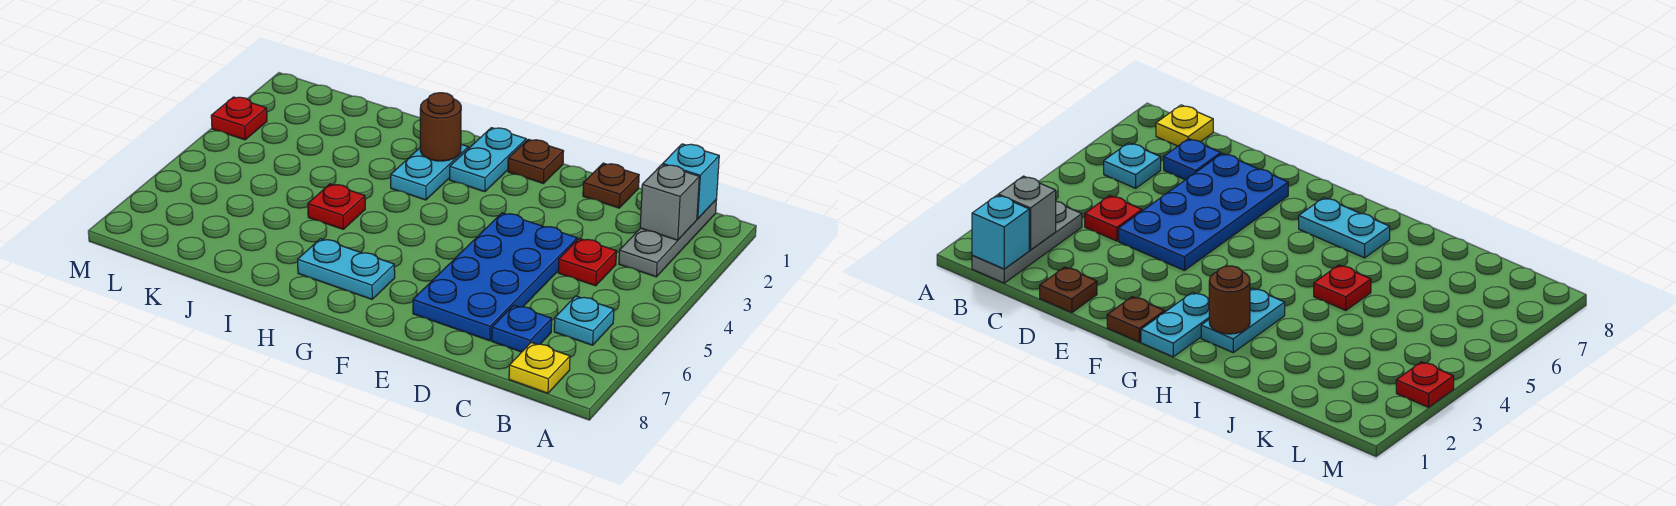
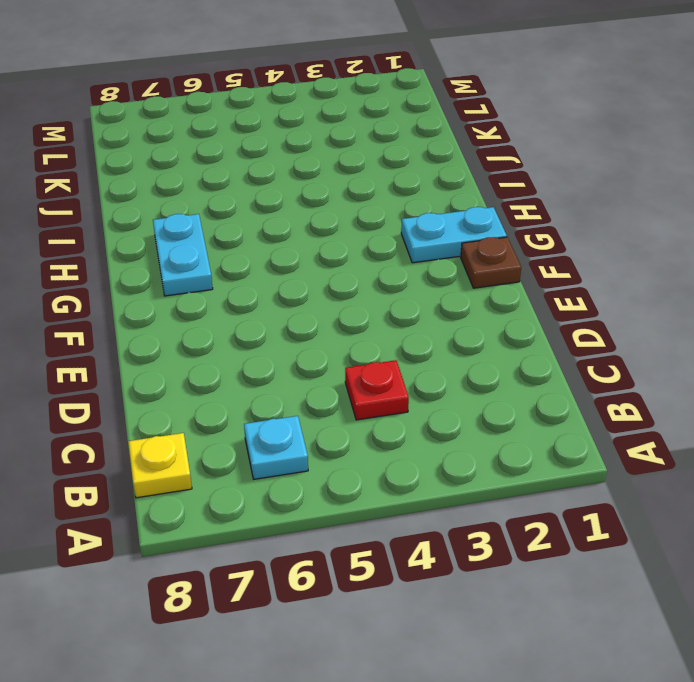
none -> grey 1x3 plate [619,200,716,277]
none -> blue 1x1 plate [492,305,552,352]
none -> brown 1x1 plate [583,163,639,208]

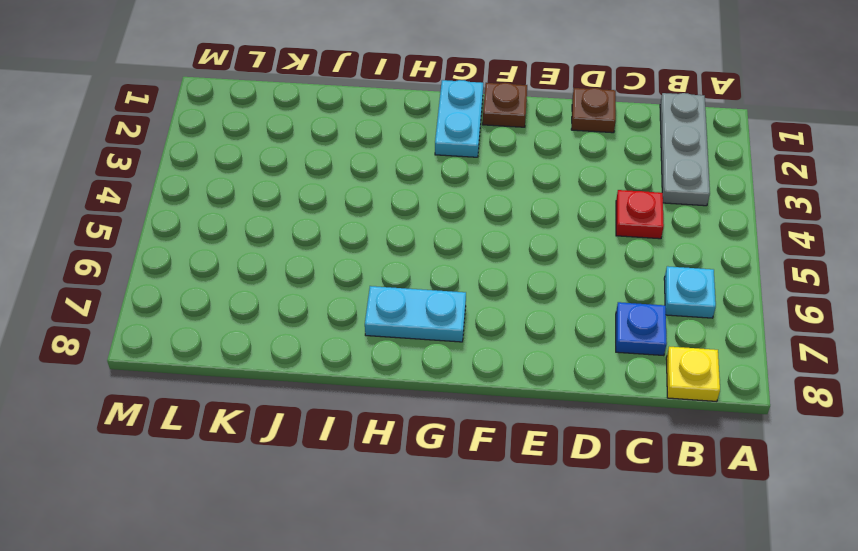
none -> blue 2x4 plate [413,213,577,341]
none -> cyan 1x2 plate [391,144,468,200]
none -> red 1x1 plate [308,184,365,229]

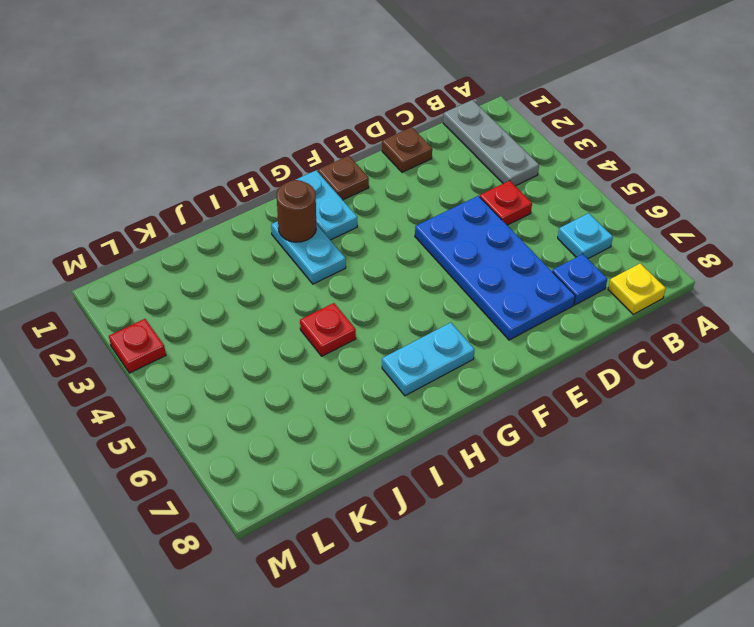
none -> cyan 1x1 brick [663,144,719,219]
none -> grey 1x1 brick [640,165,699,240]

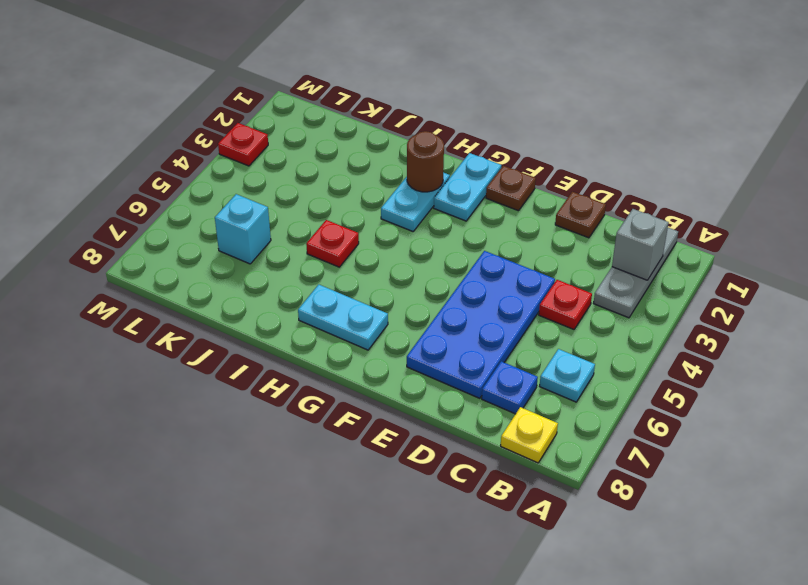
cyan 1x1 brick [215,194,271,264] -> cyan 1x1 brick moved to [663,144,719,219]

